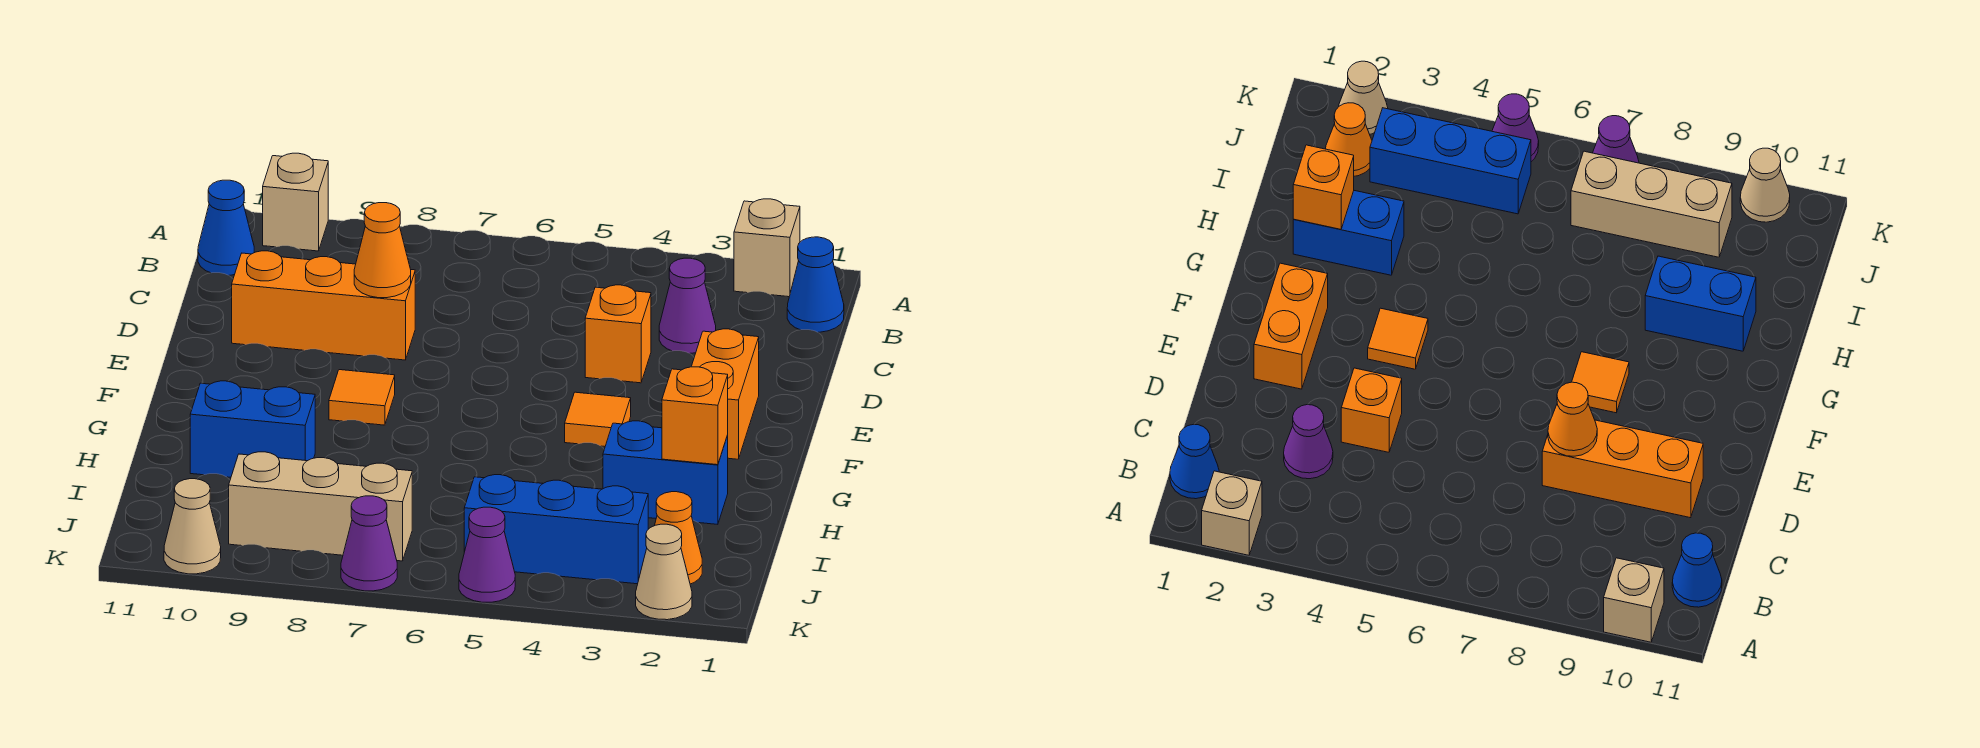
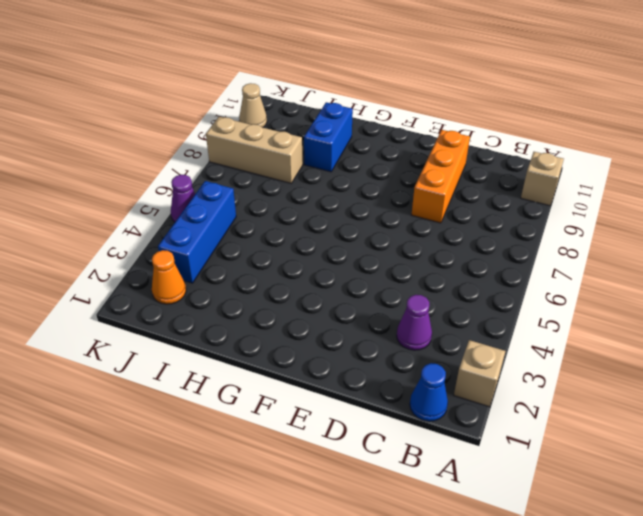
tan 1x3 brick [206,117,303,183] -> tan 1x3 brick turned to [229,452,412,561]
none -> blue 1x1 cone [198,180,254,275]
none -> orange 1x1 brick [585,285,651,383]
none -> orange 1x2 brick [691,329,759,459]

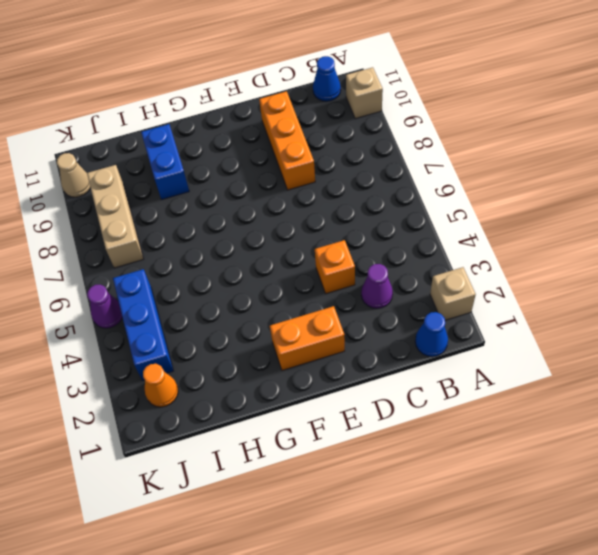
none -> orange 1x1 tile [565,392,631,446]
none -> orange 1x1 tile [329,370,395,425]
none -> blue 1x2 brick [603,421,728,524]

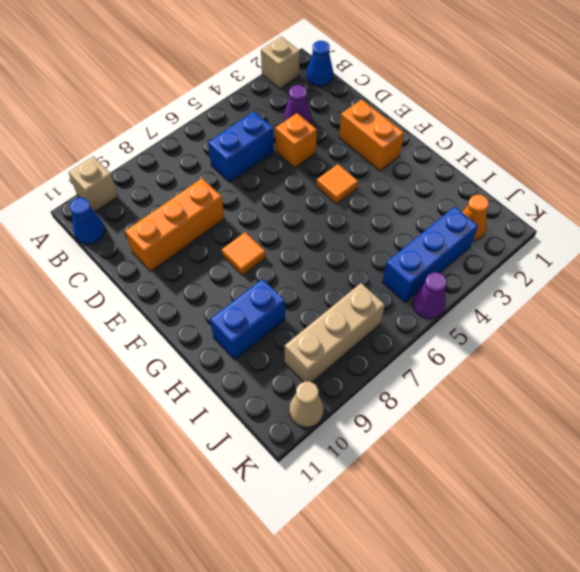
blue 1x2 brick [208,112,274,182] -> blue 1x2 brick moved to [603,421,728,524]
none -> tan 1x1 cone [636,524,692,620]
none -> purple 1x1 cone [341,496,397,591]
none -> orange 1x1 cone [354,203,411,298]

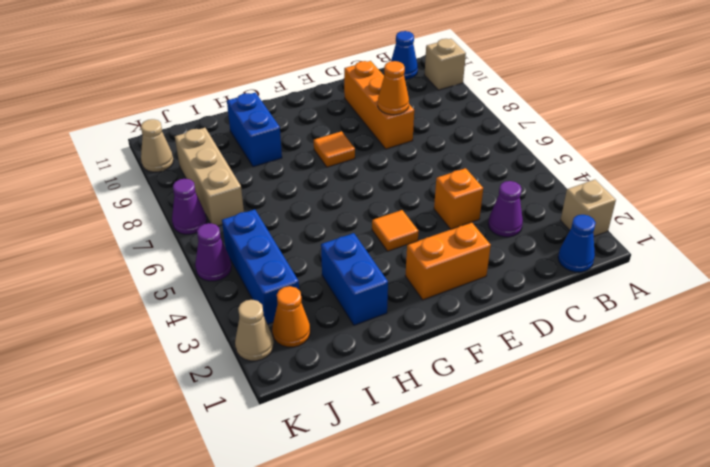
none -> orange 1x1 brick [662,367,728,465]

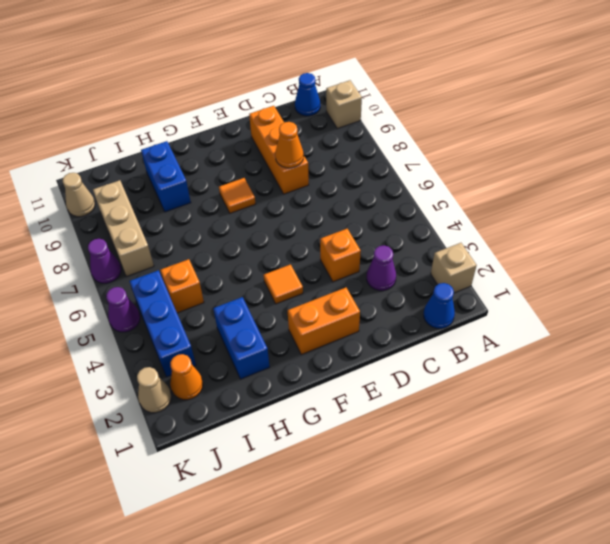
orange 1x1 brick [160,259,204,313] -> orange 1x1 brick moved to [662,367,728,465]

